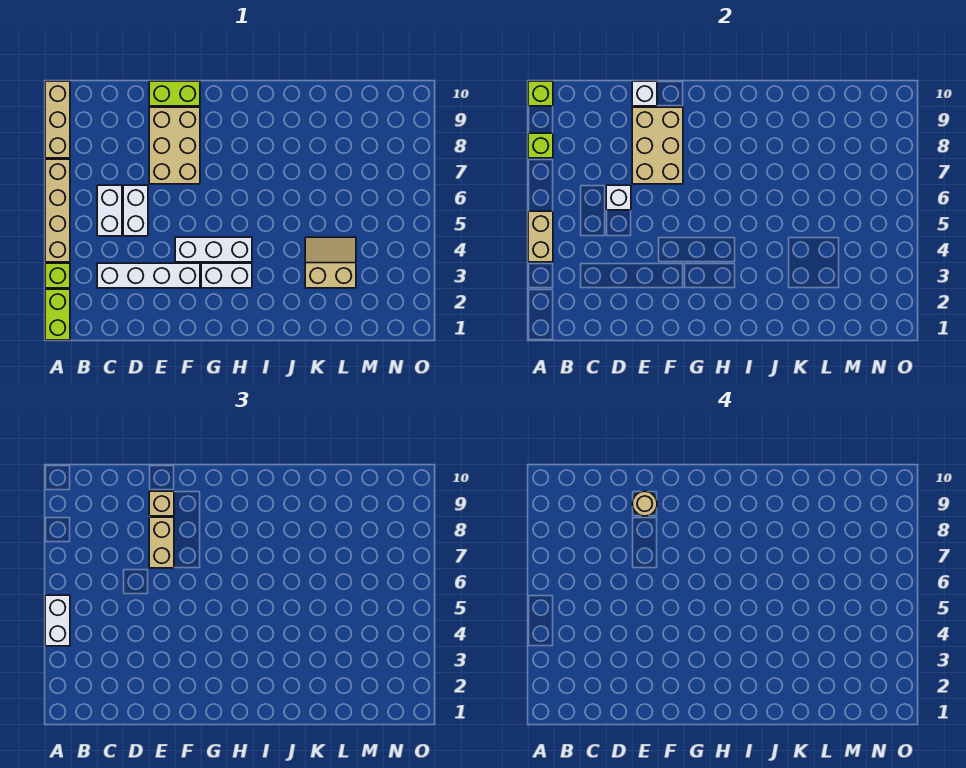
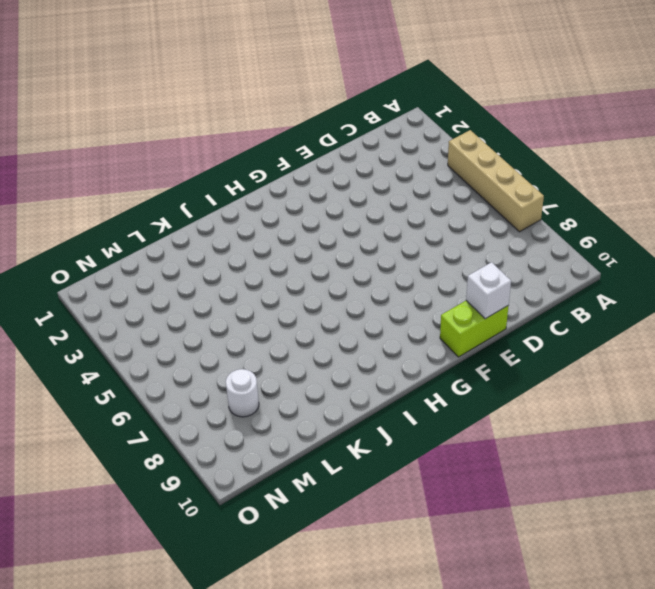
white 1x1 round brick [226,369,259,417] -> none
none -> lime 1x2 brick [45,289,70,340]
none -> lime 1x1 brick [45,263,70,288]
none -> tan 1x3 brick [45,81,70,158]

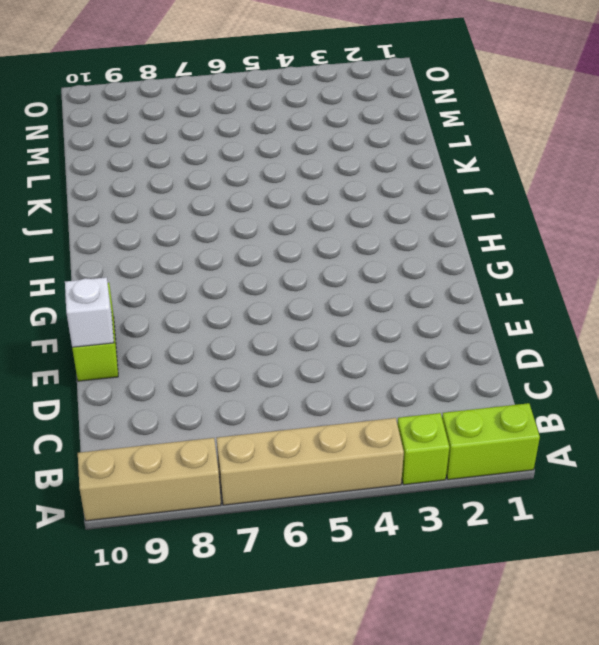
none -> white 1x4 brick [97,263,200,288]
none -> white 1x2 brick [97,185,122,236]
none -> white 1x2 brick [123,185,148,236]

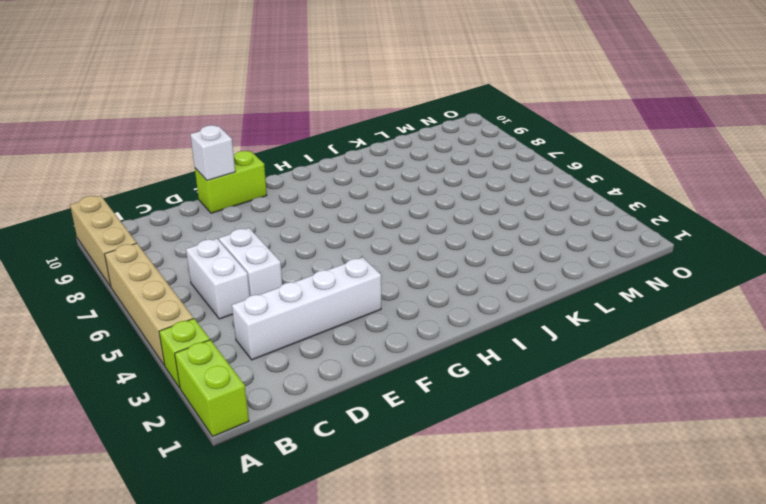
none -> tan 2x3 brick [149,107,200,184]
none -> white 1x3 brick [175,237,252,262]
none -> white 1x2 brick [201,263,252,288]

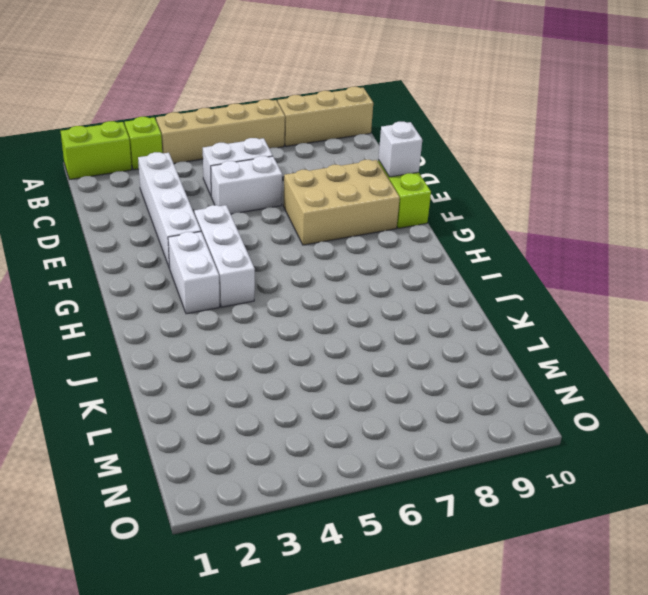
none -> tan 2x2 slope [305,237,356,288]
none -> tan 1x2 brick [528,211,553,262]
none -> lime 1x1 brick [528,133,553,158]

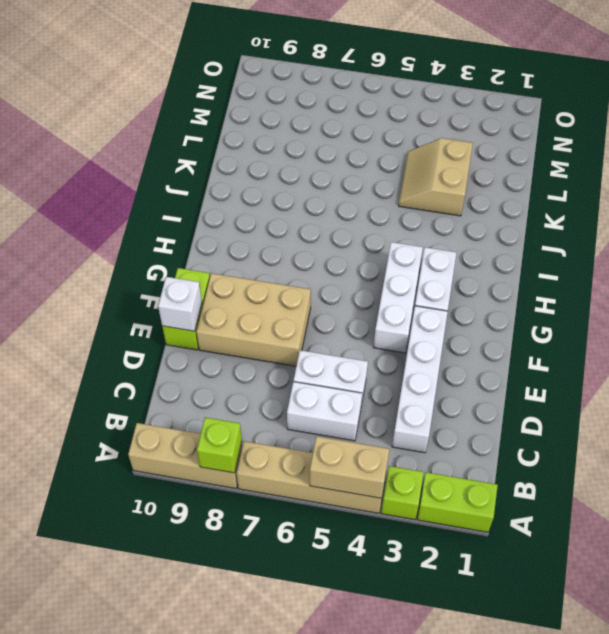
none -> lime 1x1 brick [528,81,553,106]
none -> white 1x1 brick [606,185,631,210]
none -> tan 2x3 brick [632,107,683,184]

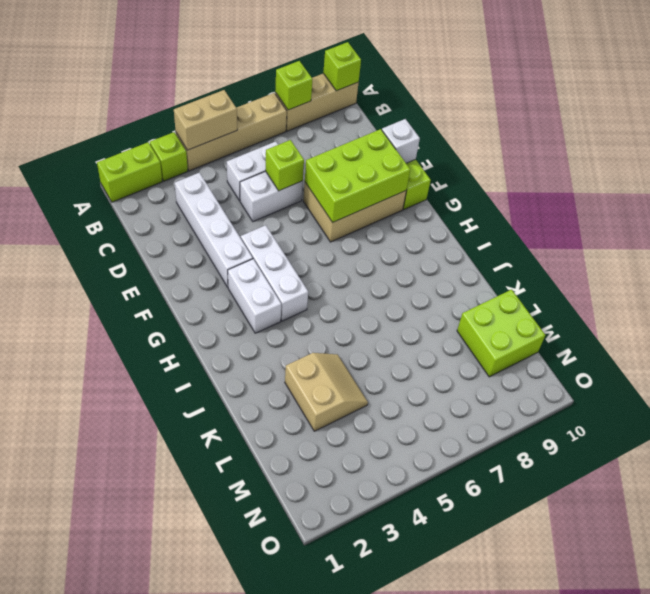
lime 1x1 brick [266,140,304,191] -> white 1x1 brick [606,185,631,210]
lime 2x3 brick [305,129,410,222] -> tan 2x3 brick [632,107,683,184]
lime 2x2 brick [457,290,545,377] -> none
none -> white 1x2 brick [45,595,70,646]
none -> tan 1x2 brick [149,517,174,568]
none -> tan 1x1 brick [149,491,174,516]

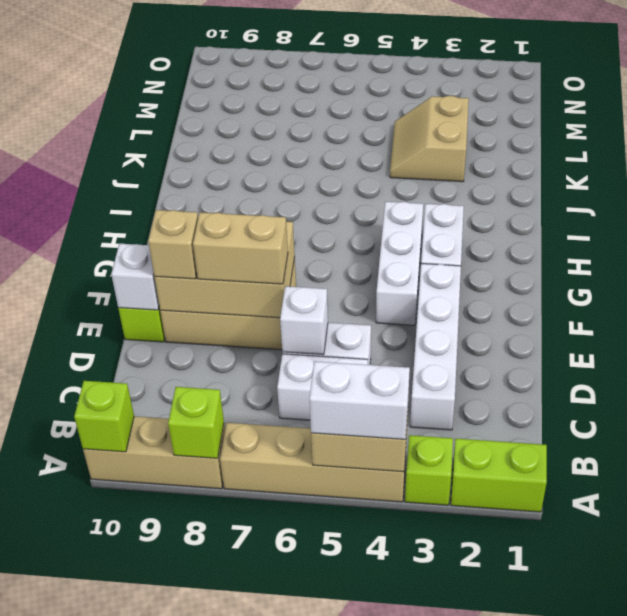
none -> tan 1x1 round brick [632,491,657,516]

